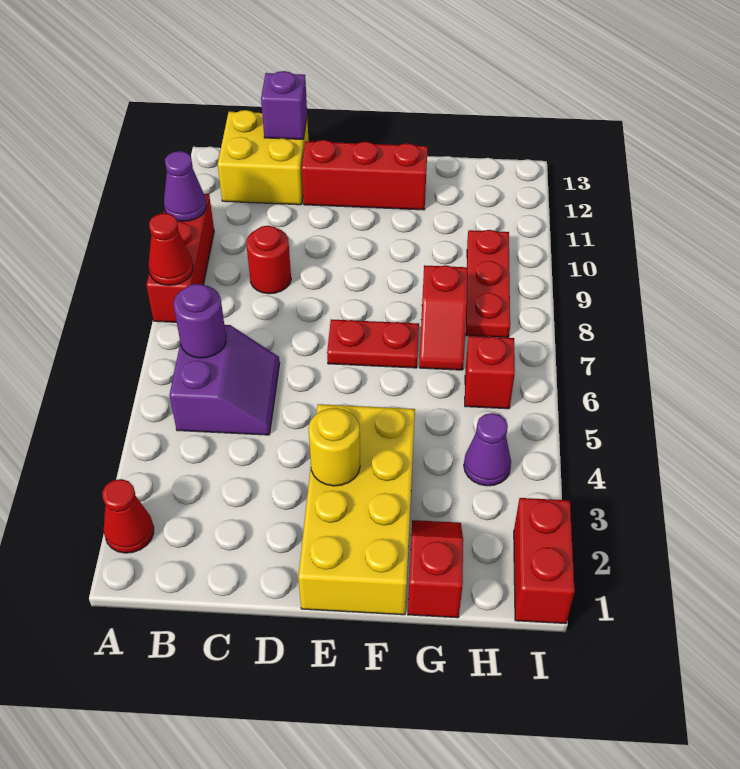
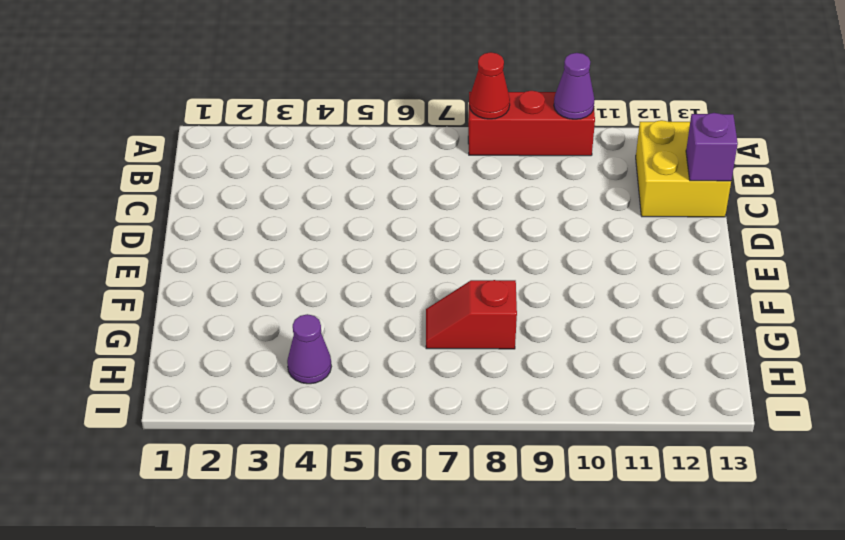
none -> red 1x1 cone [102,479,154,553]
none -> purple 2x2 slope [169,325,280,435]
none -> red 1x1 round brick [246,226,291,294]

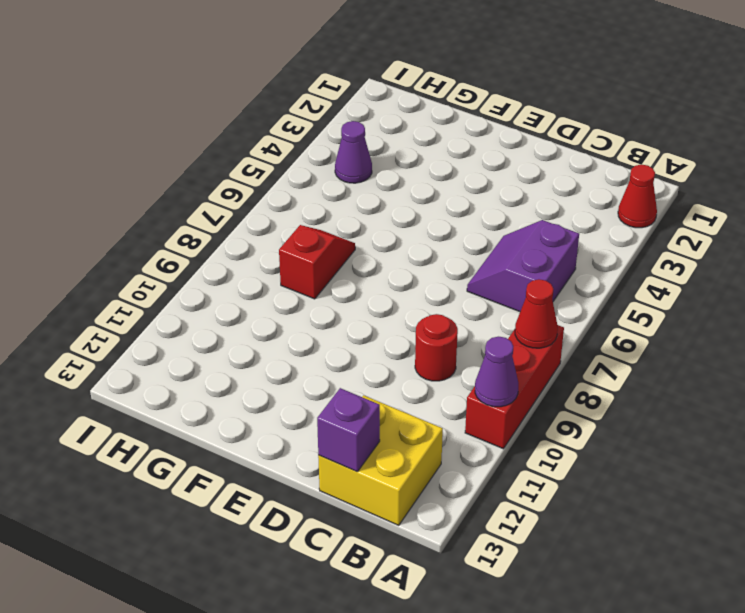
none -> red 1x3 brick [302,140,428,210]
none -> yellow 2x4 brick [298,404,415,615]
none -> red 1x2 plate [327,319,419,368]

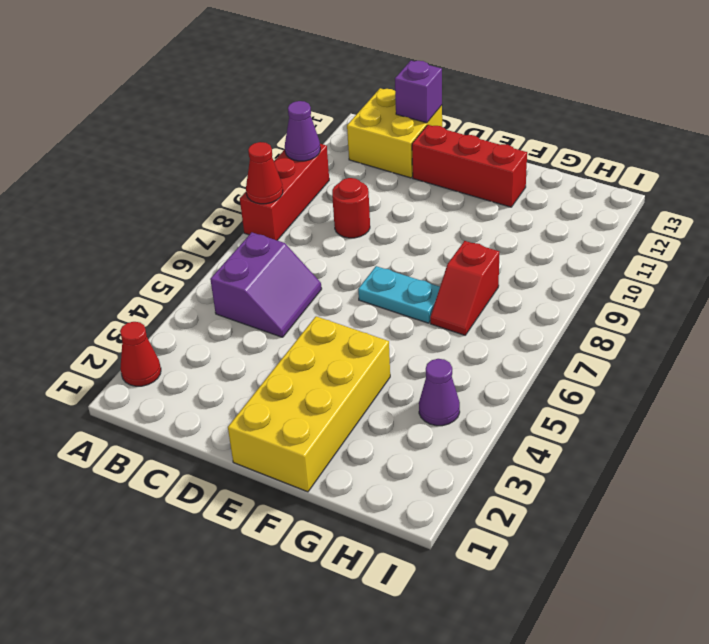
cyan 1x2 plate [358,266,440,323] -> red 1x2 plate [327,319,419,368]
none -> red 1x2 slope [408,520,463,618]
none -> red 1x1 brick [465,336,515,409]
none -> red 1x3 plate [466,230,510,338]

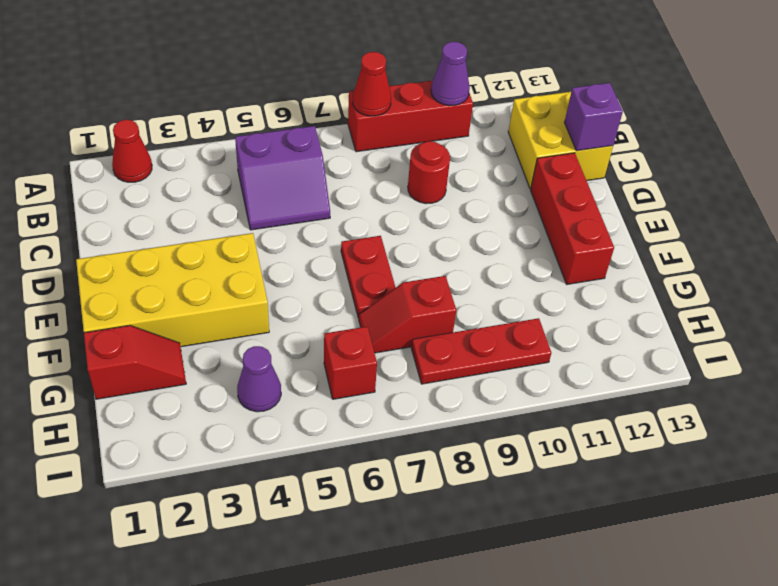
none -> red 1x2 brick [514,498,575,623]
none -> purple 1x1 round brick [174,284,226,358]
none -> yellow 1x1 round brick [308,408,360,486]

